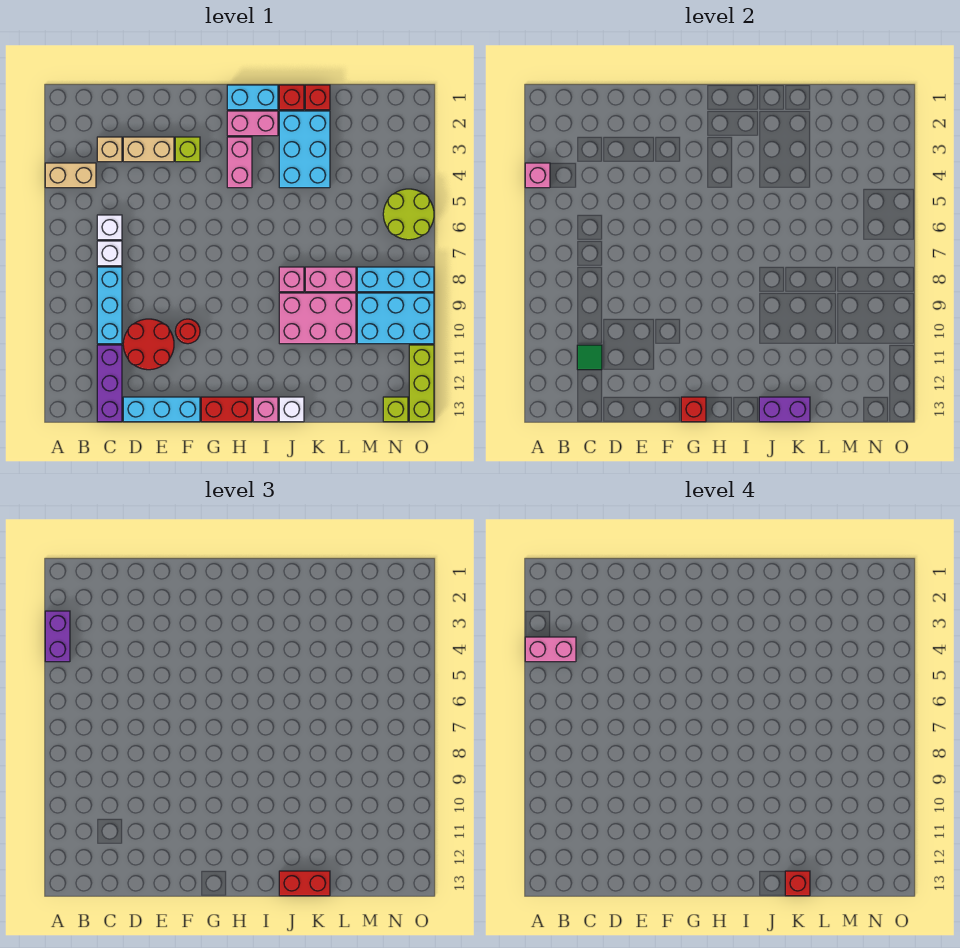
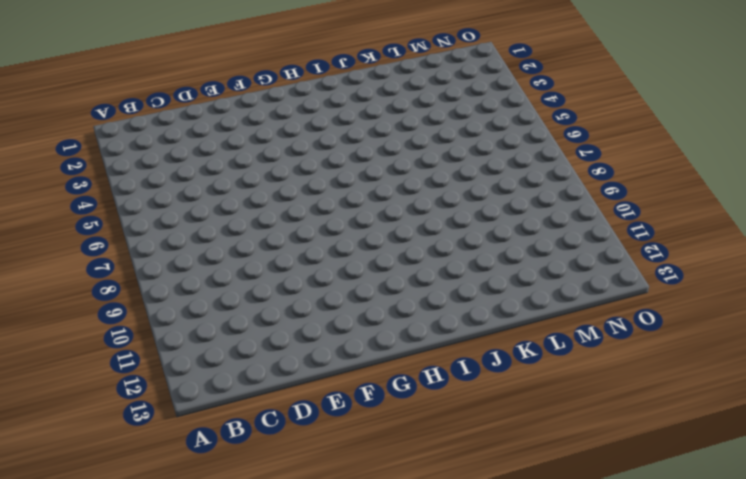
none -> tan 1x2 brick [45,163,96,188]
none -> tan 1x1 brick [97,137,122,162]
none -> white 1x1 brick [97,215,122,240]
none -> white 1x1 brick [97,241,122,266]

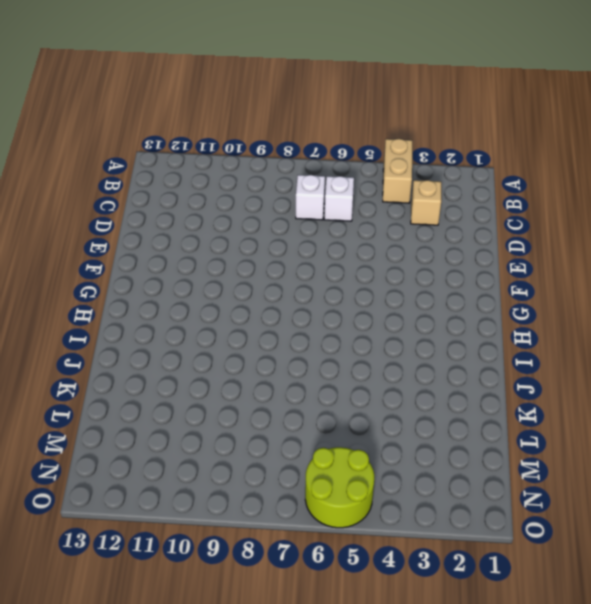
none -> cyan 1x3 brick [97,267,122,344]
none -> purple 1x3 brick [97,345,122,422]
none -> tan 1x2 brick [123,137,174,162]
none -> red 2x2 round brick [123,319,174,370]

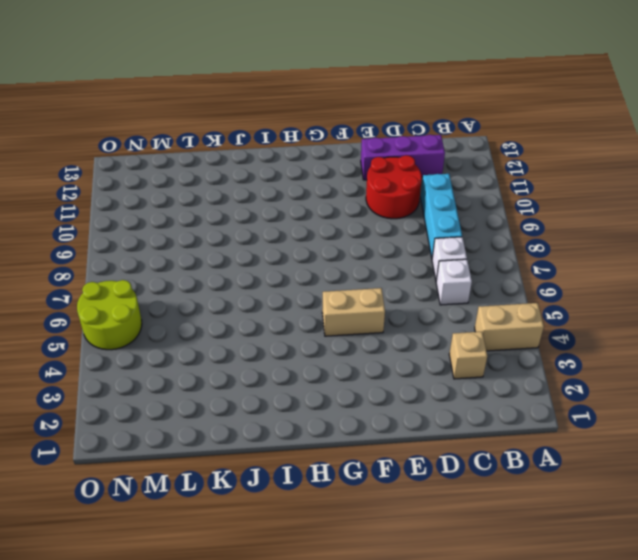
purple 1x3 brick [361,135,445,180] -> purple 1x3 brick turned to [97,345,122,422]
tan 1x2 brick [322,288,385,336] -> tan 1x2 brick moved to [123,137,174,162]
none -> cyan 1x3 brick [123,397,200,422]
none -> lime 1x1 brick [175,137,200,162]
none -> red 1x1 round brick [175,319,200,344]
none -> red 1x2 brick [201,397,252,422]

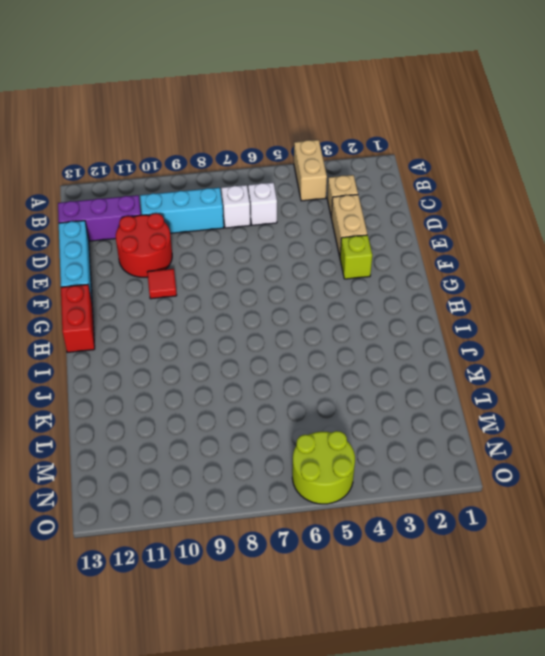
red 1x1 tile [147,269,177,299] -> red 1x1 round brick [175,319,200,344]
none -> cyan 1x2 brick [227,85,278,110]
none -> pink 1x2 brick [227,111,278,136]
none -> pink 1x2 brick [227,137,252,188]
none -> pink 1x1 brick [253,397,278,422]

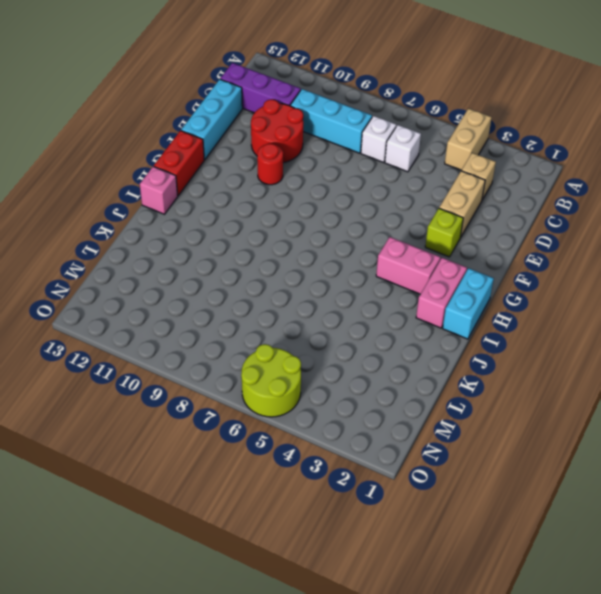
none -> red 1x1 brick [279,85,304,110]
none -> cyan 2x3 brick [279,111,330,188]
none -> pink 1x1 brick [279,267,304,292]
none -> pink 2x3 brick [279,293,356,344]

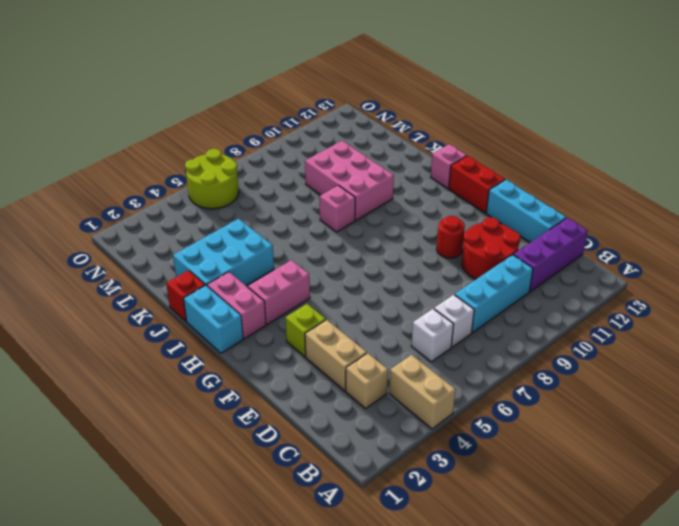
none -> white 1x1 brick [279,397,304,422]
none -> red 1x1 brick [305,85,330,110]
none -> pink 1x2 brick [305,267,356,292]
none -> cyan 1x3 brick [357,267,434,292]

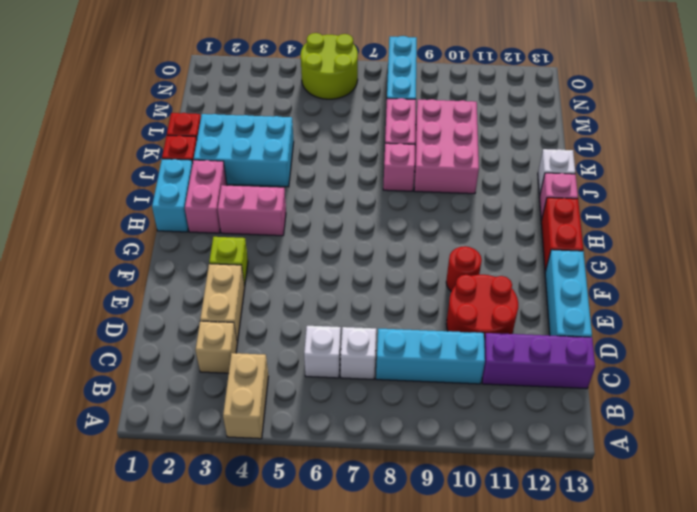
none -> cyan 2x3 brick [357,293,434,344]
none -> lime 1x1 brick [383,397,408,422]
none -> lime 1x3 brick [409,345,434,422]
none -> pink 1x1 brick [525,163,550,188]

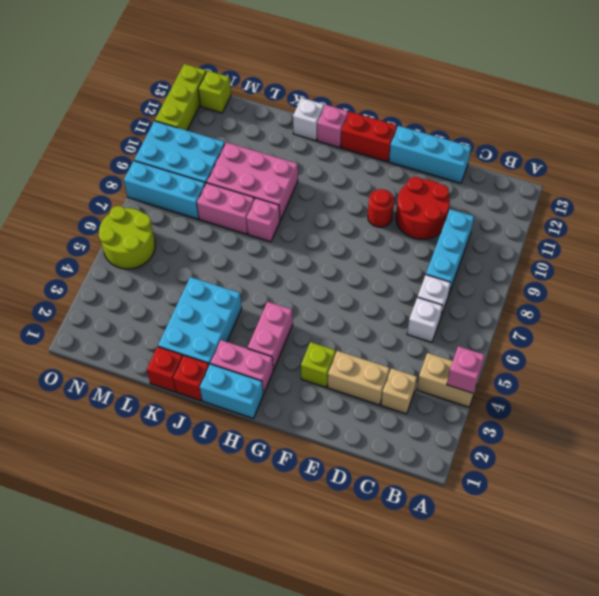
none -> purple 1x3 brick [97,345,122,422]
none -> green 1x1 tile [577,345,602,370]
none -> red 1x1 brick [681,397,706,422]
none -> purple 1x2 brick [759,397,810,422]

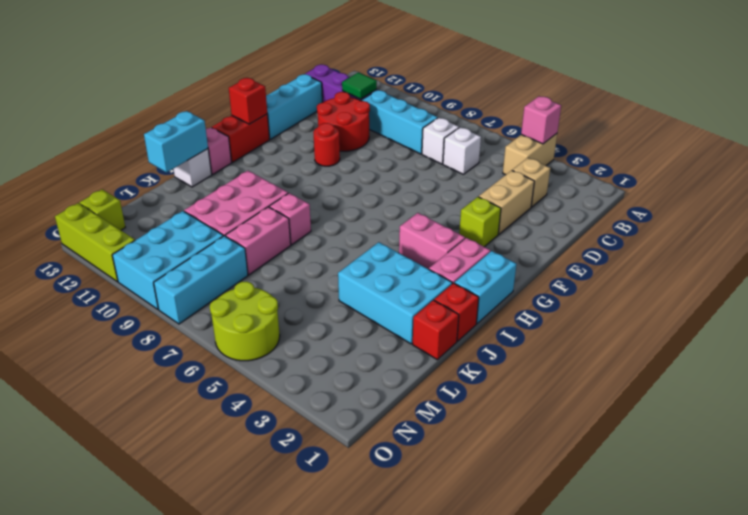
cyan 1x2 brick [144,111,208,173] -> purple 1x2 brick [759,397,810,422]
none -> purple 1x2 brick [45,611,70,662]
none -> red 1x2 brick [279,871,330,896]
none -> pink 1x2 brick [525,637,576,662]
none -> red 1x1 brick [785,871,810,896]

